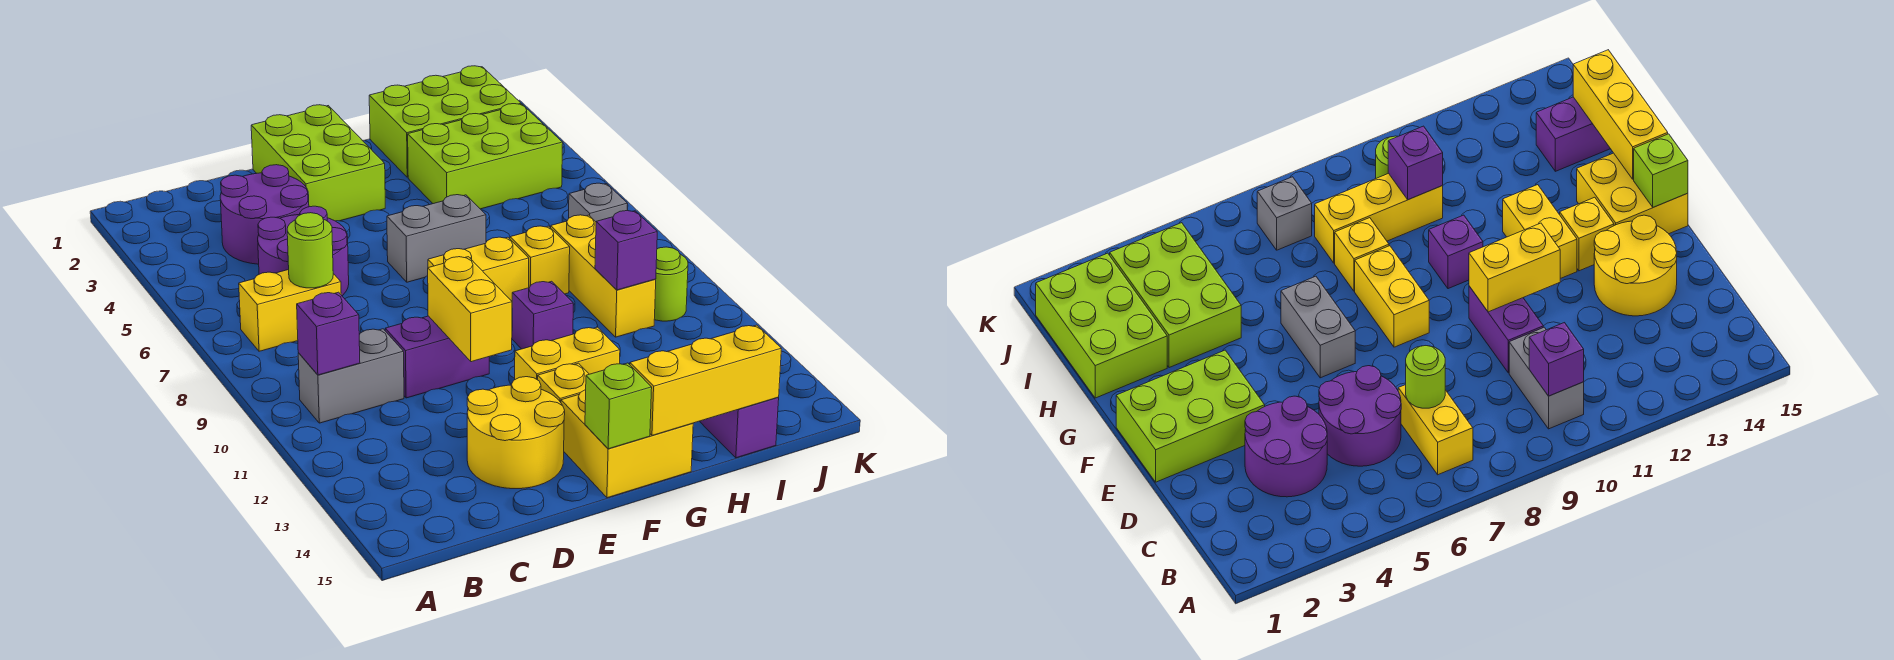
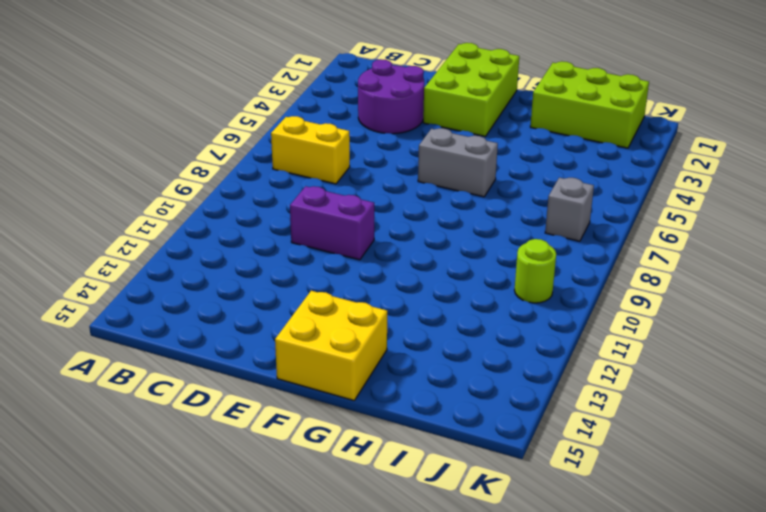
none -> grey 1x2 brick [298,329,404,423]
none -> purple 2x2 round brick [258,206,349,296]
none -> yellow 2x2 round brick [467,377,565,489]

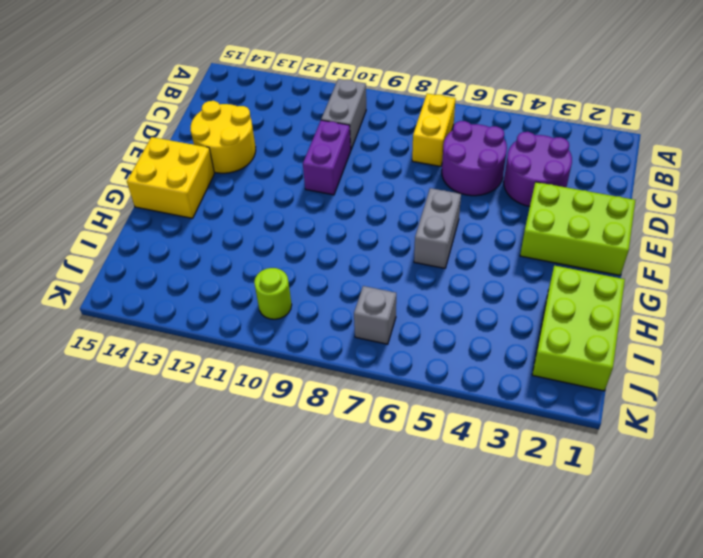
none -> yellow 1x2 brick [428,237,529,301]
none -> yellow 1x2 brick [515,327,620,380]
none -> yellow 1x1 brick [538,363,589,402]

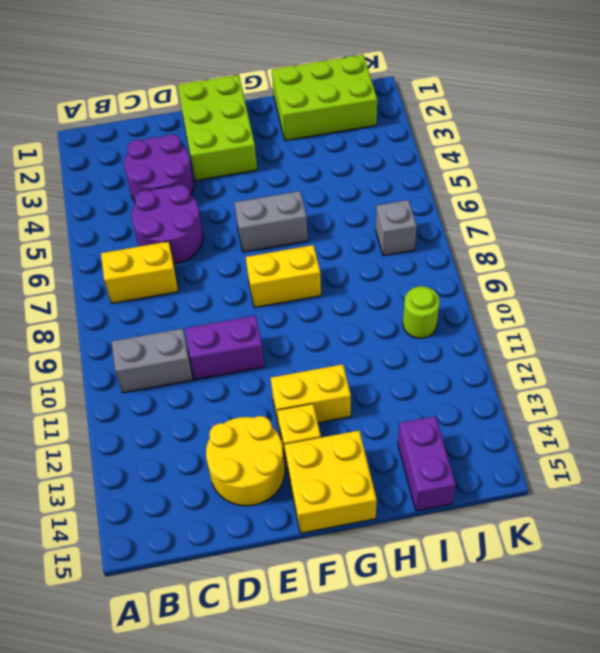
none -> purple 1x1 brick [512,281,573,349]
none -> lime 2x3 brick [408,104,563,209]
none -> yellow 1x1 brick [510,226,570,294]

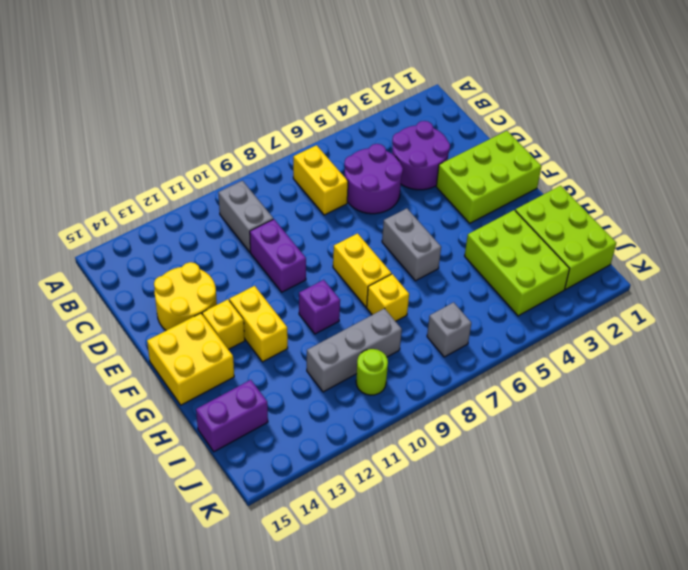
grey 1x3 brick [307,308,402,392] -> yellow 1x3 brick [551,215,656,337]
none -> purple 1x1 brick [297,292,360,375]
none -> lime 1x1 round brick [287,213,333,288]
none -> yellow 1x2 brick [428,257,512,362]

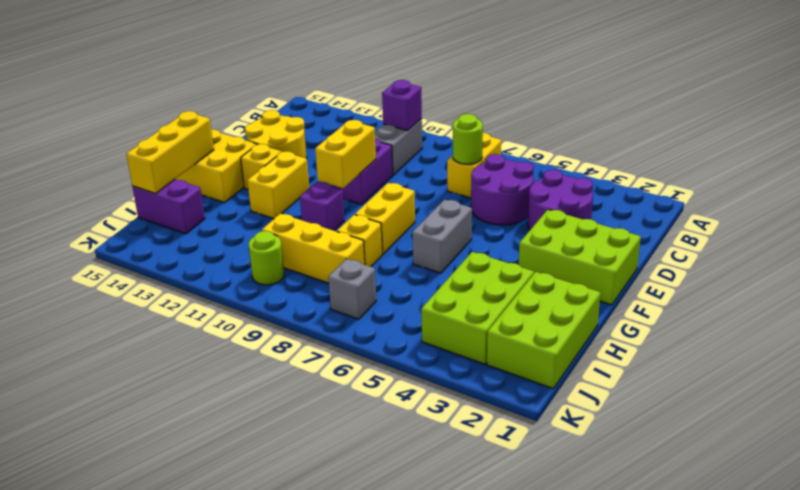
yellow 1x2 brick [315,120,376,188] -> yellow 1x2 brick turned to [428,257,512,362]
none -> lime 1x1 brick [585,363,652,449]
none -> purple 1x1 brick [595,210,657,290]

